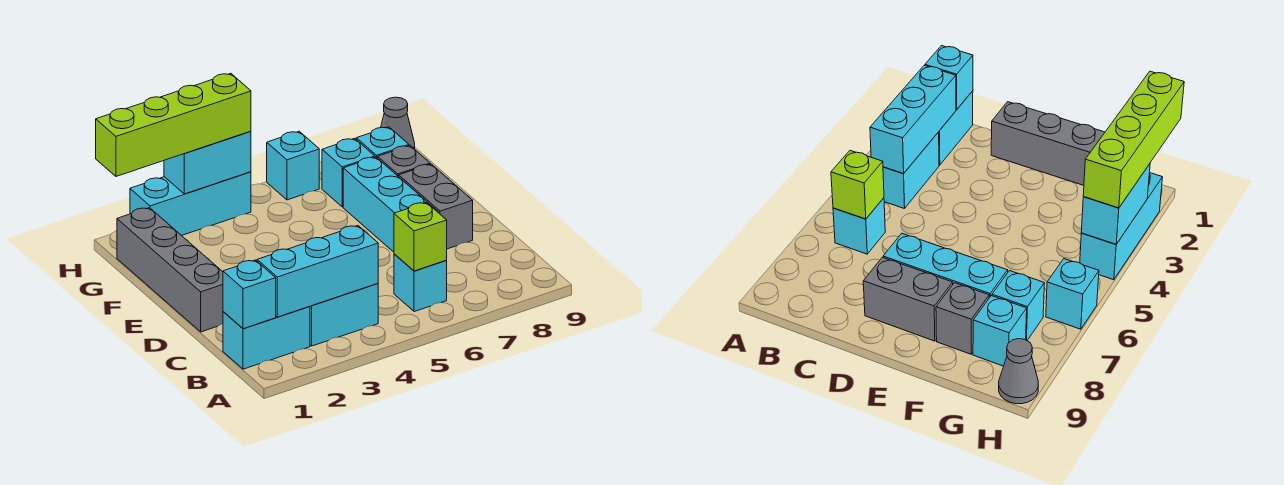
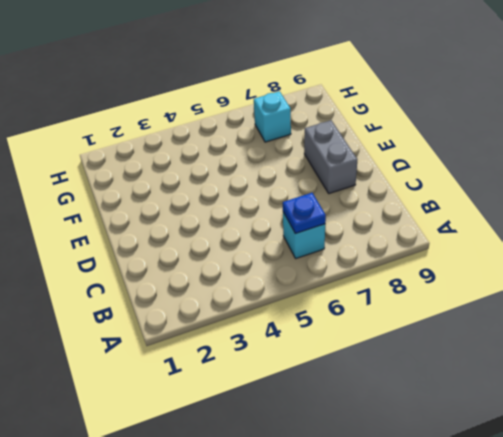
blue 1x1 plate [283,193,326,234] -> lime 1x1 brick [394,202,447,271]
none -> cyan 1x2 brick [223,307,310,369]
none -> cyan 1x2 brick [310,283,378,346]
none -> grey 1x4 brick [117,208,223,332]

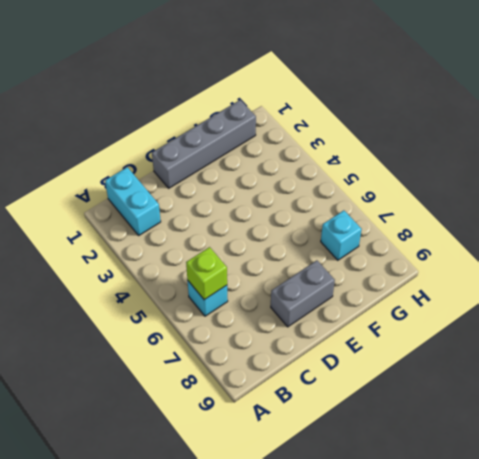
none -> cyan 1x2 brick [310,283,378,346]
none -> cyan 1x3 brick [343,157,438,252]
none -> grey 1x1 brick [378,146,430,177]

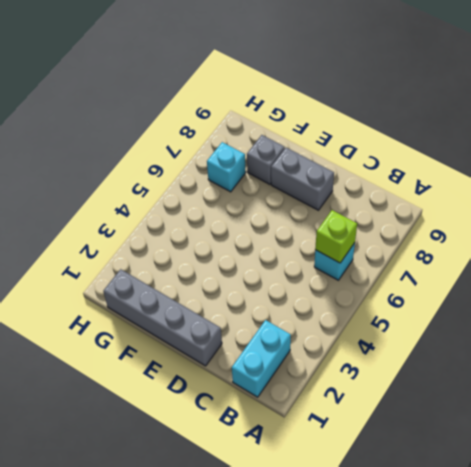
none -> cyan 1x2 brick [310,283,378,346]
none -> cyan 1x3 brick [343,157,438,252]
none -> cyan 1x1 brick [356,127,409,158]

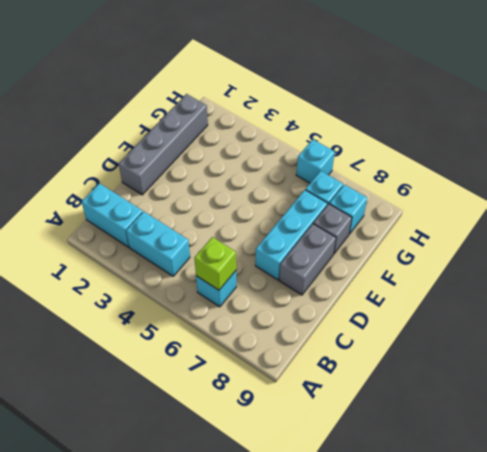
none -> cyan 1x3 brick [130,172,251,236]
none -> grey 1x1 cone [381,97,415,149]
none -> cyan 1x1 brick [223,260,276,329]

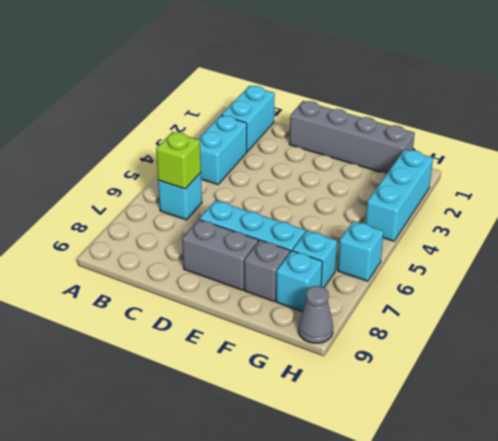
none -> cyan 1x1 brick [223,260,276,329]
none -> cyan 1x3 brick [257,226,378,317]
none -> cyan 1x2 brick [164,131,251,194]

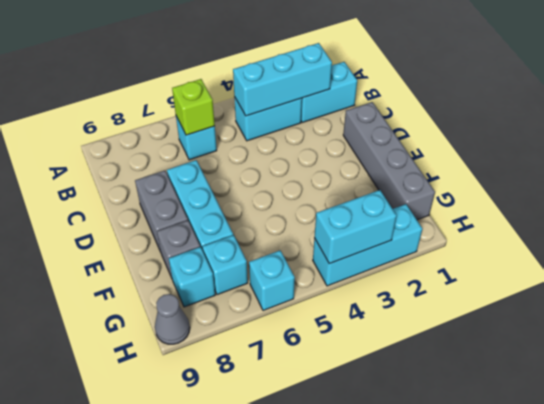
none -> cyan 1x1 brick [223,260,276,329]
none -> lime 1x4 brick [96,73,251,176]

